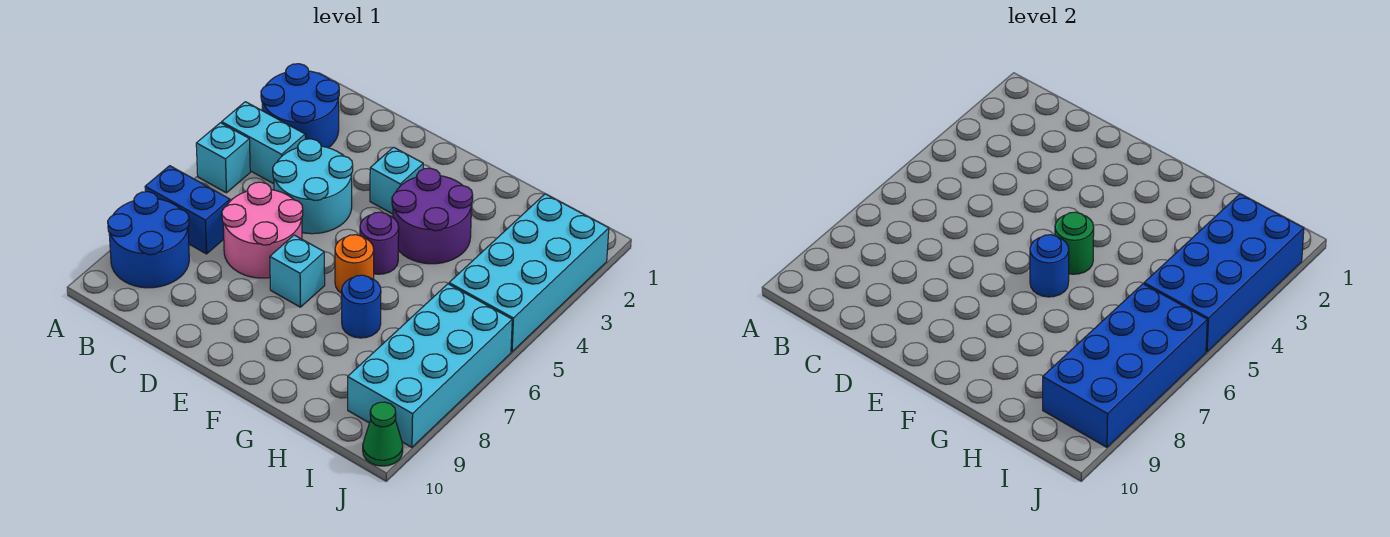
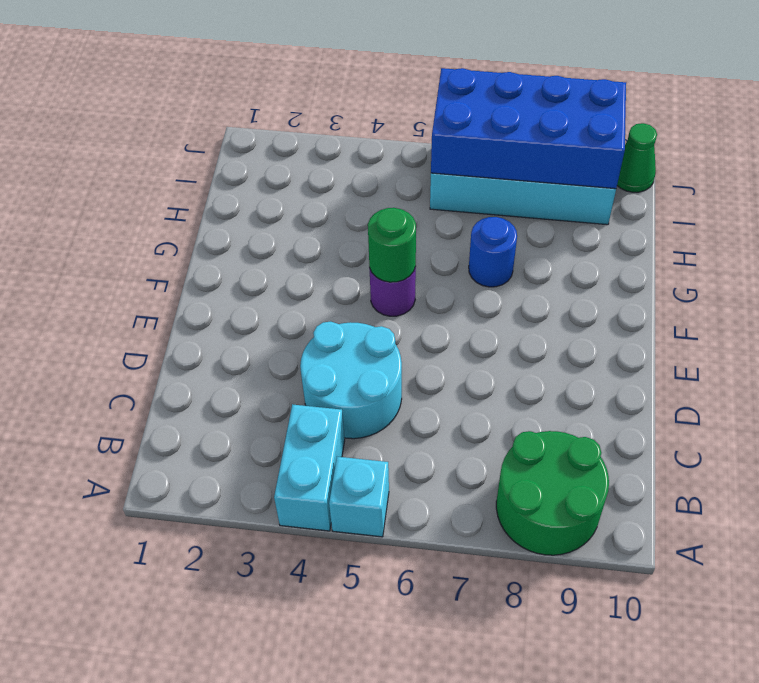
green 2x2 round brick [496,431,609,555] -> blue 2x2 round brick [108,192,189,288]
none -> blue 2x2 round brick [261,64,339,148]
none -> blue 1x2 brick [145,166,230,254]
none -> pink 2x2 round brick [222,182,303,278]

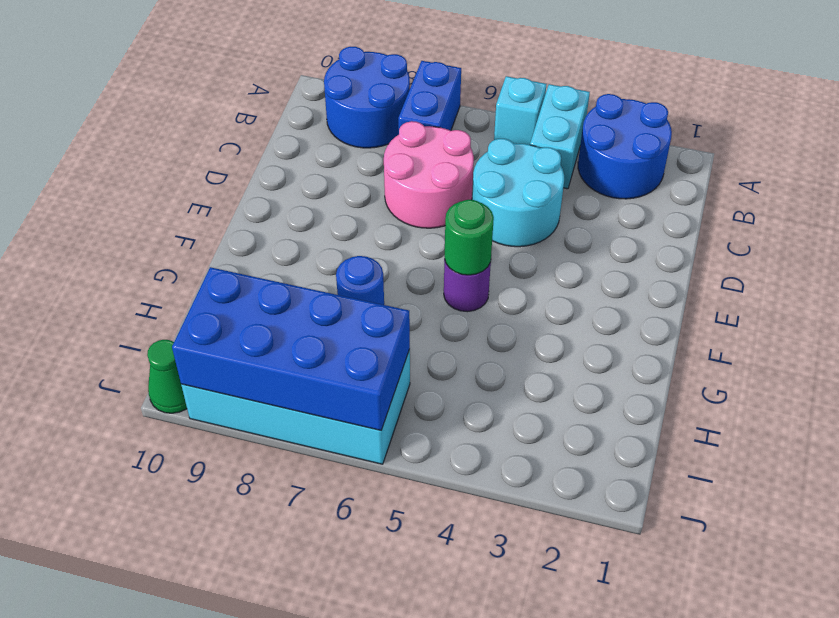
none -> cyan 1x1 brick [370,147,423,214]
none -> cyan 1x1 brick [270,235,325,307]
none -> purple 2x2 round brick [392,168,473,264]

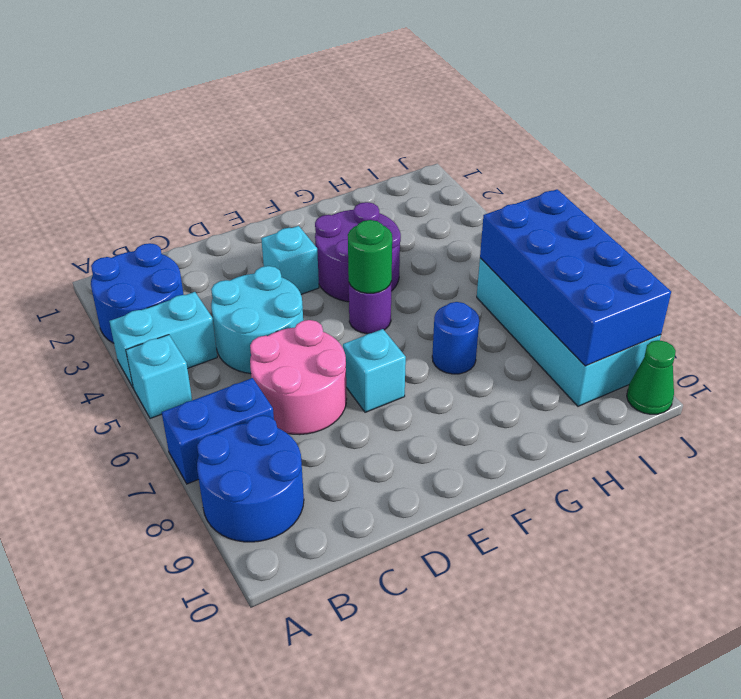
none -> orange 1x1 round brick [335,235,374,293]
none -> cyan 2x4 brick [449,194,609,352]
none -> blue 1x1 round brick [1030,235,1069,297]

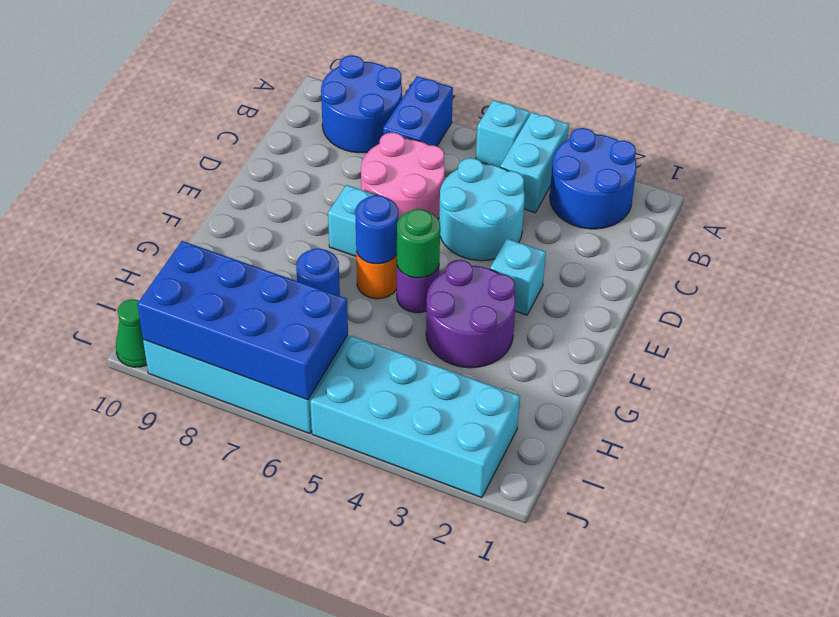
none -> blue 2x4 brick [1144,194,1304,352]

